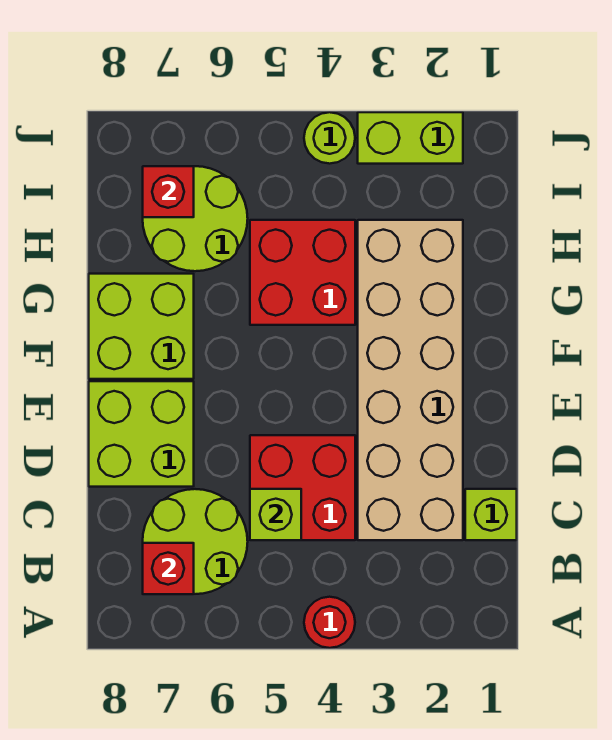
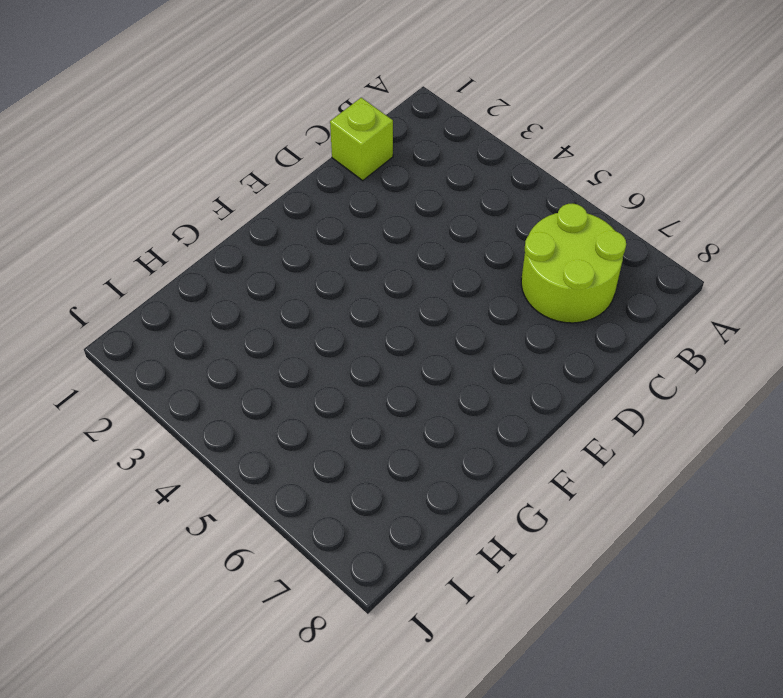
none -> red 1x1 round brick [304,597,355,648]
none -> tan 2x6 brick [358,220,463,540]
none -> red 2x2 brick [250,435,355,540]

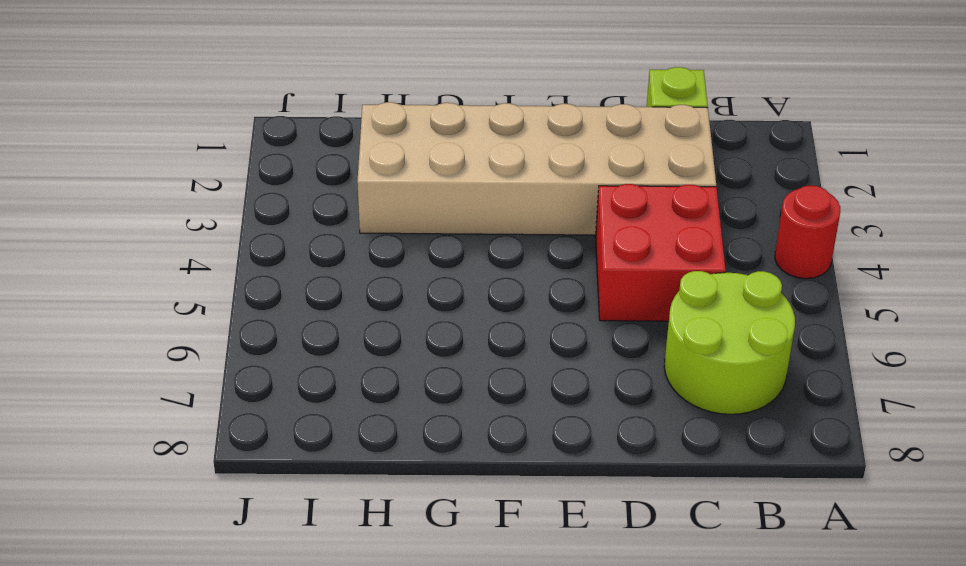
none -> lime 2x2 brick [89,381,194,487]
none -> lime 2x2 brick [89,274,194,379]
none -> red 2x2 brick [250,220,355,325]

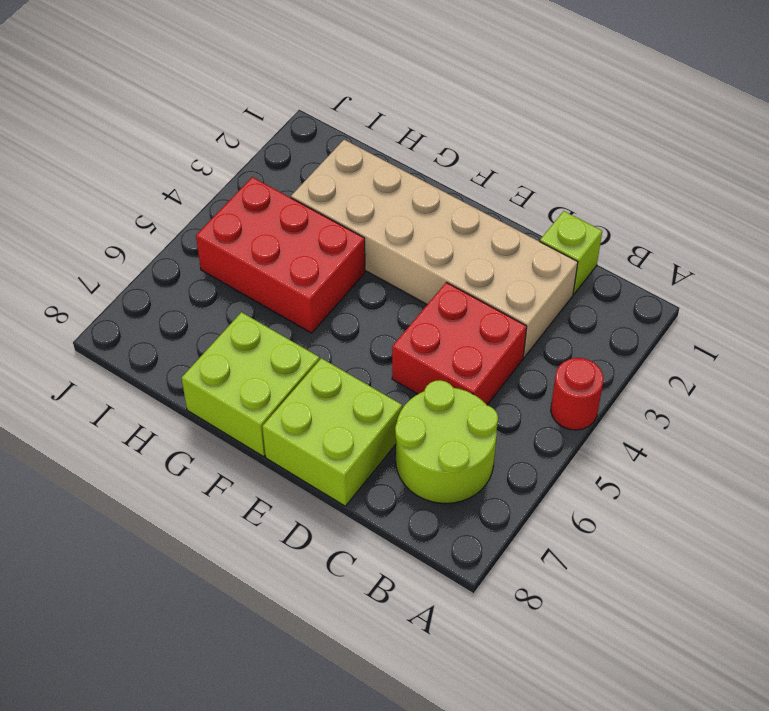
red 2x3 brick [196,177,365,333] -> red 2x2 brick [250,220,355,325]
none -> lime 2x2 round brick [143,166,248,271]
none -> lime 1x2 brick [358,112,463,164]
none -> lime 1x1 round brick [304,112,355,164]

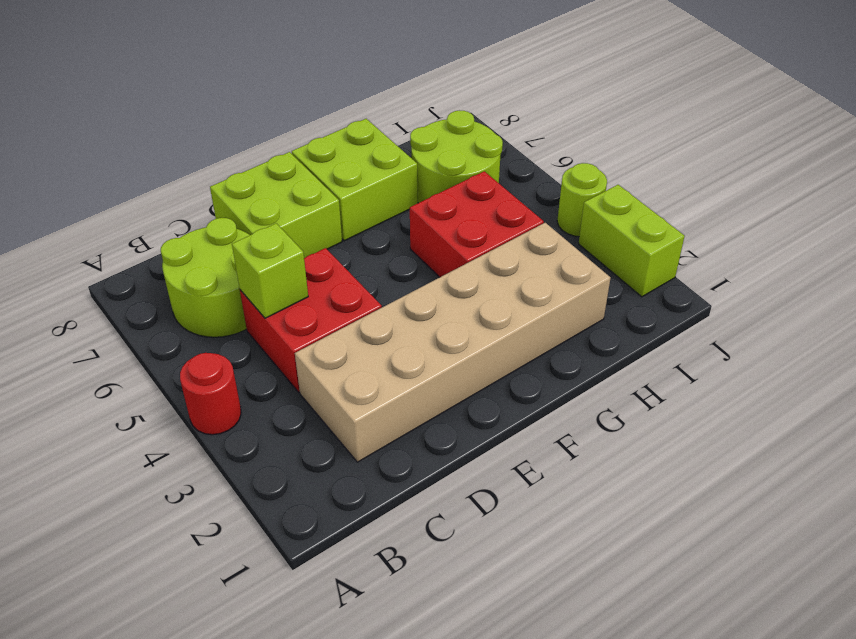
none -> lime 1x1 brick [465,489,517,540]
none -> red 1x1 brick [143,543,194,594]
none -> red 1x1 brick [143,166,194,217]

